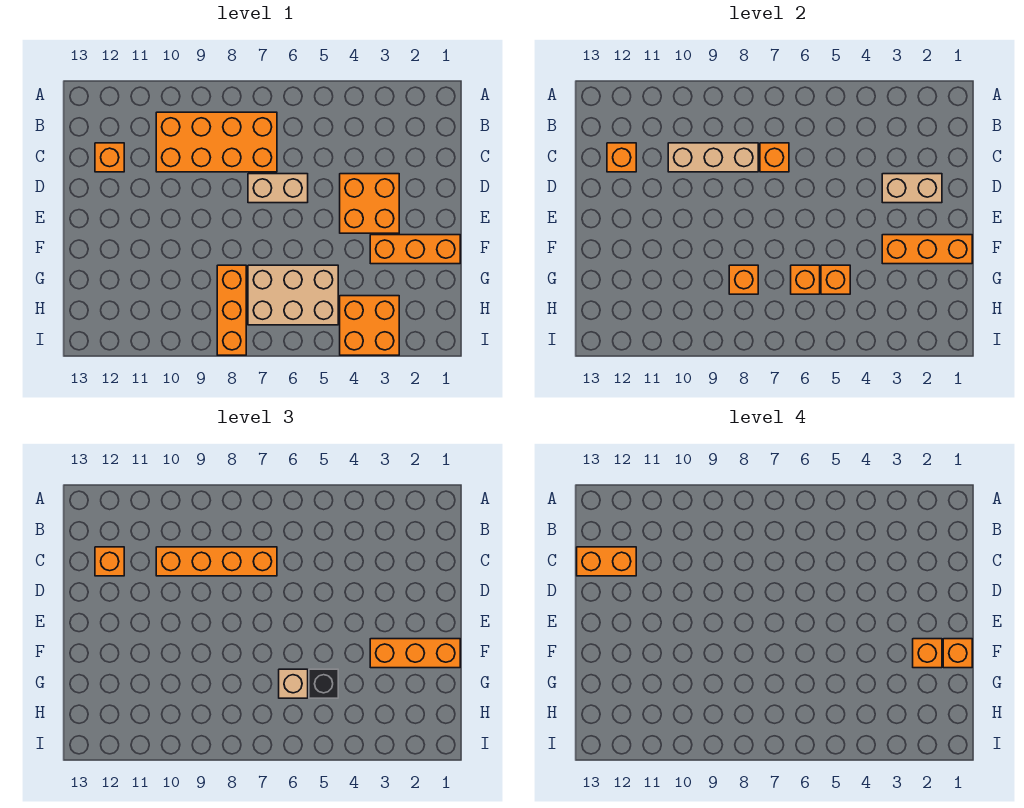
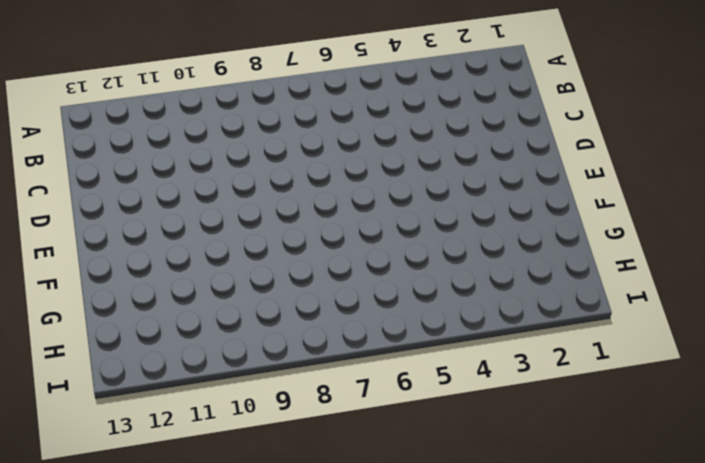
none -> orange 2x4 brick [156,112,277,172]
none -> orange 1x1 brick [95,143,124,172]
none -> orange 2x2 brick [340,174,399,233]

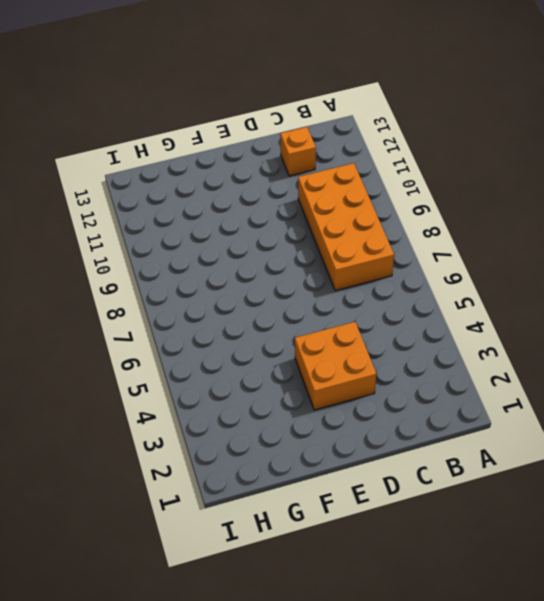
none -> tan 1x2 brick [248,174,308,203]
none -> orange 1x3 brick [370,235,460,264]
none -> tan 2x3 brick [248,265,338,325]

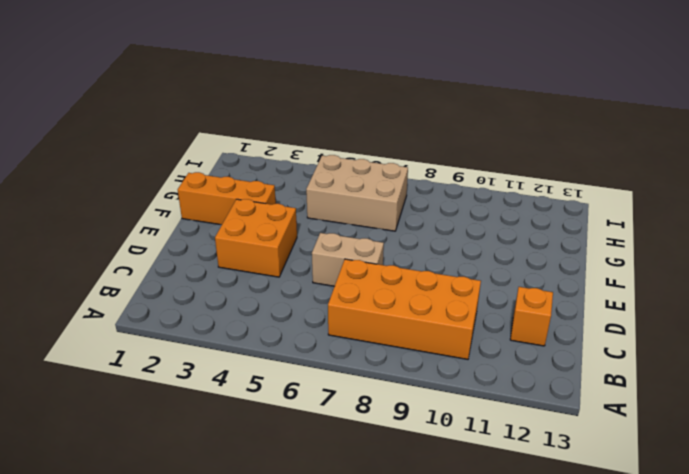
none -> orange 1x3 brick [217,265,246,355]
none -> orange 2x2 brick [340,296,399,355]
none -> orange 1x1 brick [760,143,789,172]

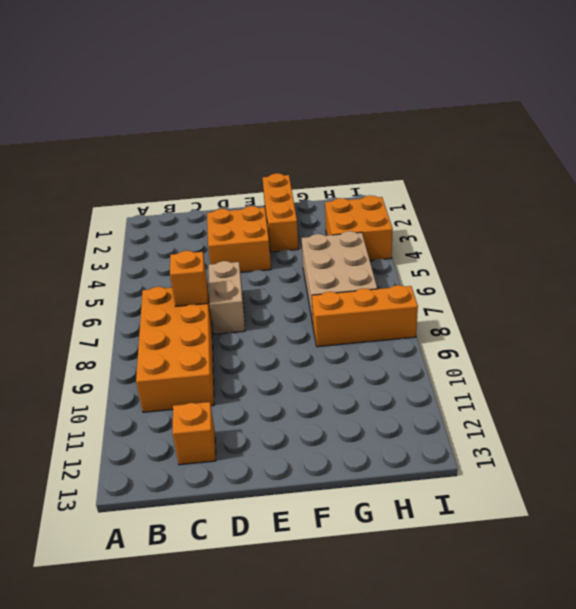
none -> tan 1x3 brick [668,143,758,172]
none -> orange 1x1 brick [607,143,636,172]
none -> tan 1x2 brick [882,174,942,203]

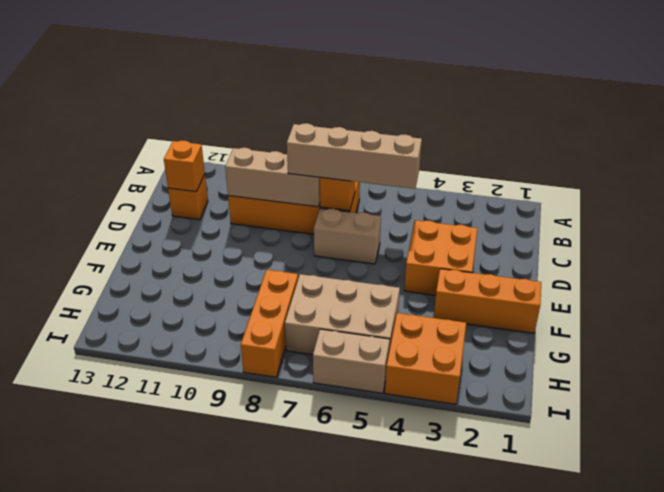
tan 1x4 brick [287,123,422,189] -> orange 1x4 brick [156,547,277,576]
tan 1x2 brick [313,329,390,393] -> tan 1x2 brick moved to [882,174,942,203]
none -> orange 1x3 brick [882,235,972,264]
none -> orange 1x1 brick [821,265,850,294]
none -> orange 1x1 brick [791,265,820,294]

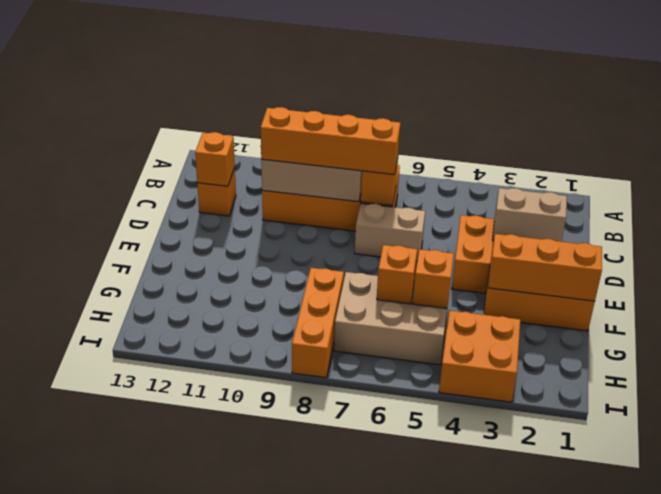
none -> orange 1x1 brick [729,265,758,294]
none -> orange 1x1 brick [95,547,124,576]
none -> orange 1x3 brick [370,639,460,668]

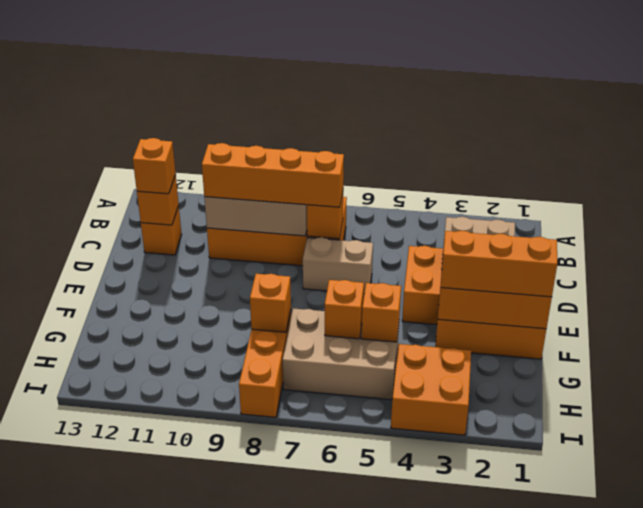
none -> black 1x1 brick [309,669,338,698]
none -> tan 1x1 brick [279,669,308,698]
none -> orange 1x2 brick [577,547,636,576]

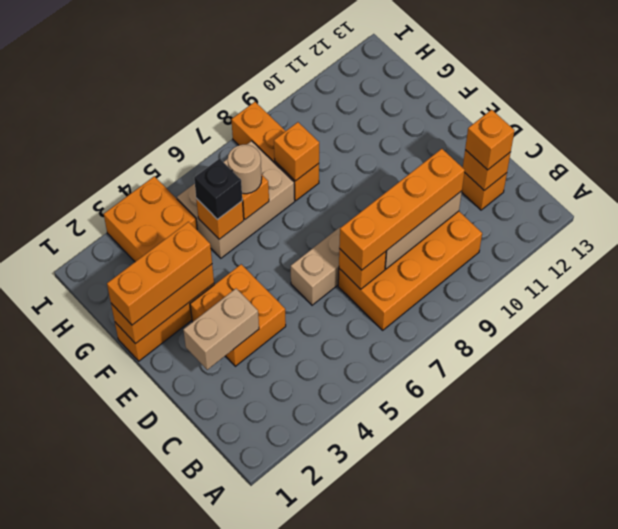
tan 1x1 round brick [228,145,262,194] -> tan 1x1 brick [279,669,308,698]
none -> orange 1x2 brick [577,547,636,576]
none -> orange 1x1 brick [943,639,972,668]
none -> orange 1x1 brick [913,639,942,668]

